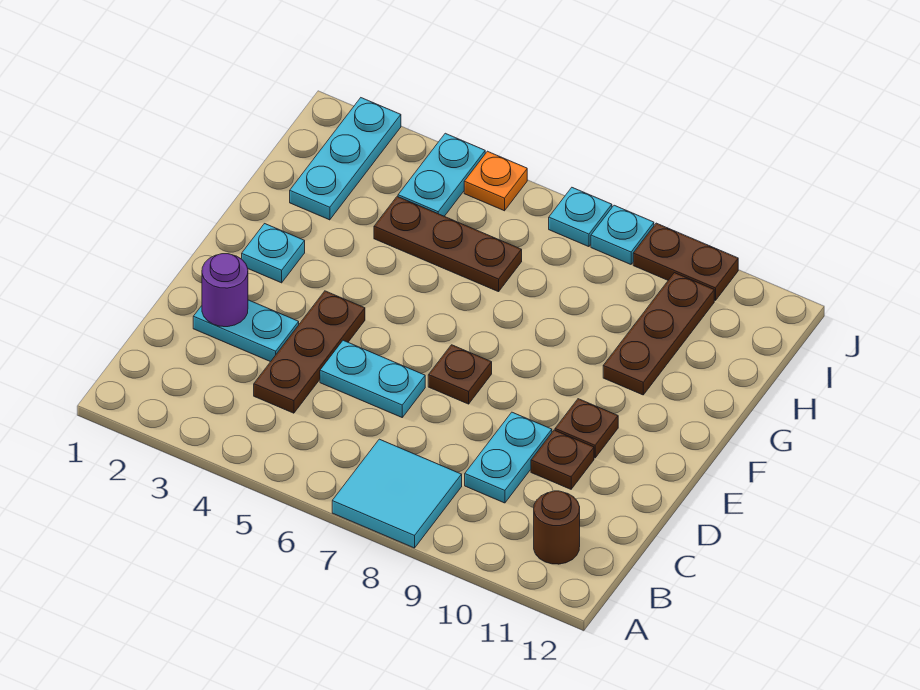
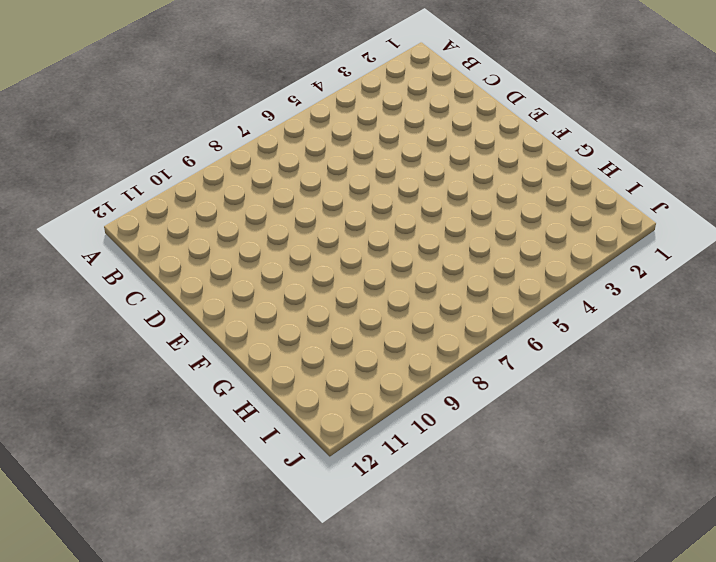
none -> cyan 2x2 tile [332,439,462,548]
none -> brown 1x1 round brick [534,491,580,564]
none -> brown 1x3 plate [254,291,365,413]

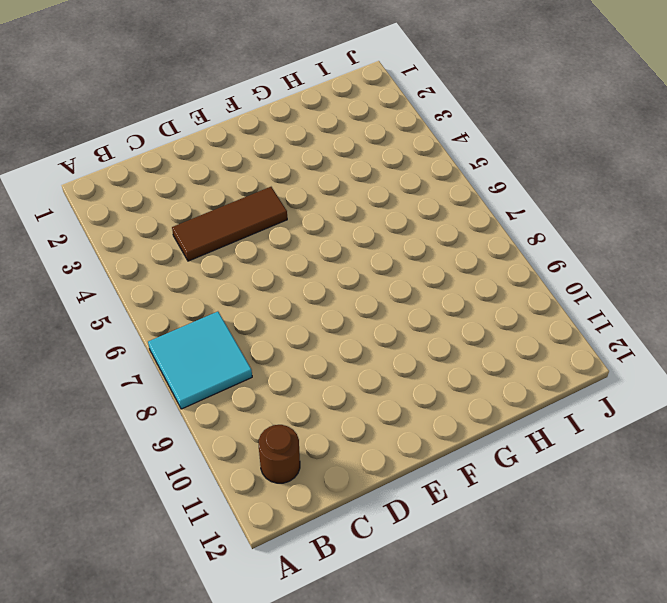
brown 1x3 tile [172,187,287,261] -> brown 1x3 plate [254,291,365,413]
none -> cyan 1x2 plate [465,412,552,503]
none -> cyan 1x2 plate [193,300,299,362]
none -> cyan 1x2 plate [320,340,425,417]

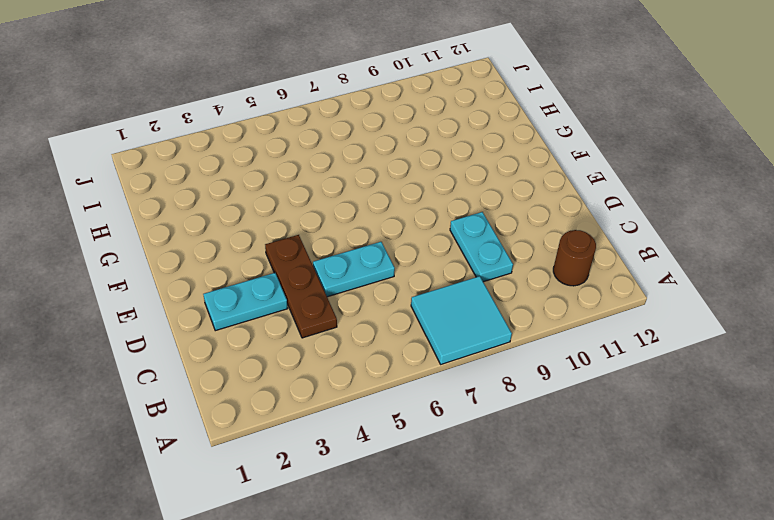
none -> brown 1x1 plate [531,430,594,489]
none -> brown 1x1 plate [428,345,492,404]
none -> brown 1x1 plate [555,399,618,458]

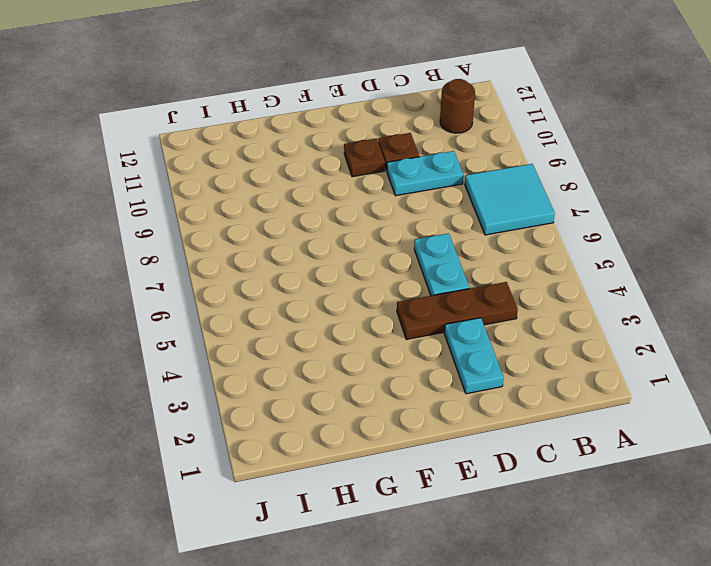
none -> brown 1x1 plate [428,345,492,404]
none -> cyan 1x1 plate [242,224,305,283]
none -> brown 1x3 plate [603,273,714,395]

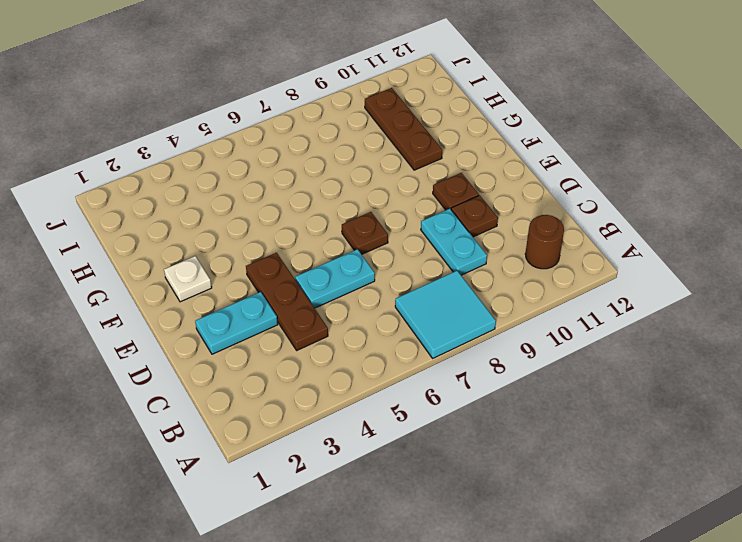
white 1x1 plate [164,256,212,302] -> cyan 1x1 plate [242,224,305,283]
none -> cyan 1x3 plate [290,98,401,220]
none -> brown 1x3 plate [374,197,522,292]
none -> cyan 1x2 plate [398,133,485,216]

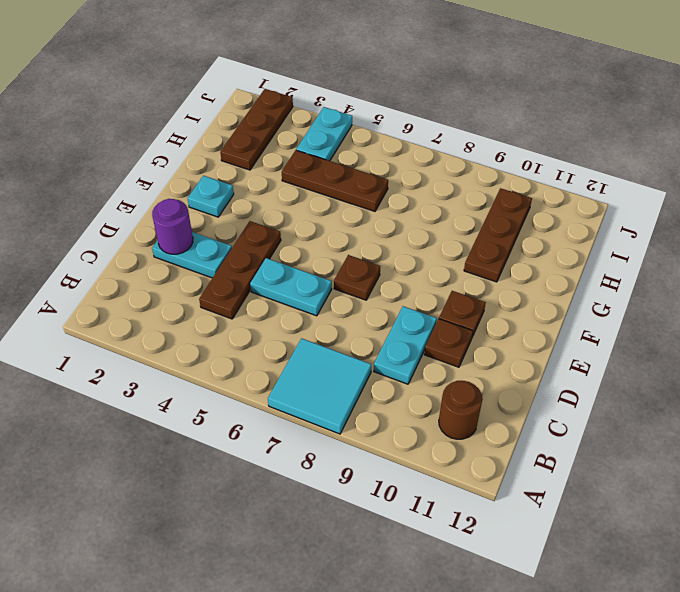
brown 1x3 plate [220,89,293,170] -> cyan 1x3 plate [290,98,401,220]
none -> orange 1x1 plate [464,151,527,211]
none -> cyan 1x1 plate [549,188,612,247]
none -> cyan 1x1 plate [591,205,654,264]

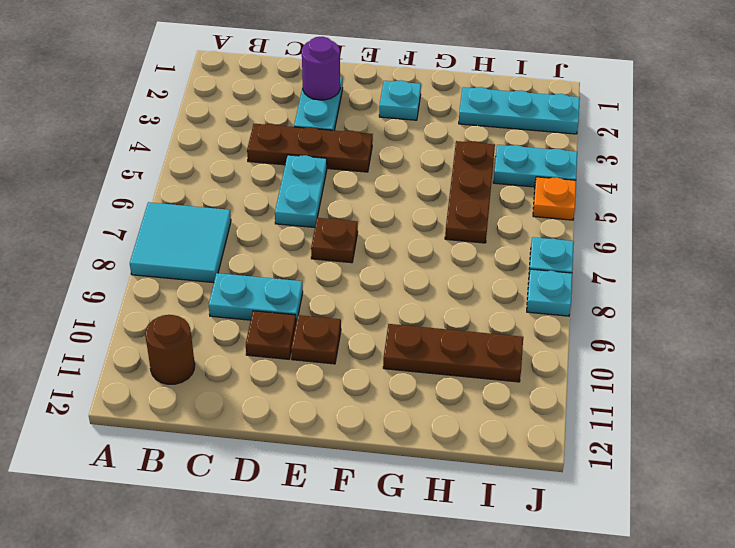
none -> brown 1x2 plate [633,223,738,301]

